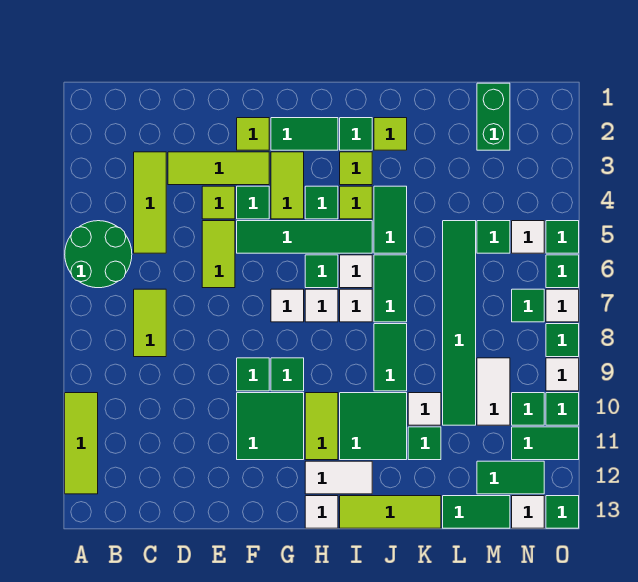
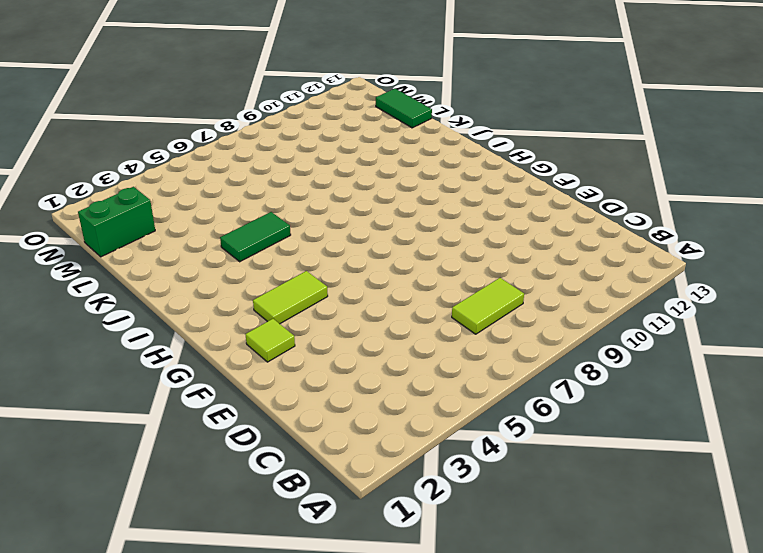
none -> green 2x2 round brick [65,221,132,288]
none -> lime 1x3 tile [65,393,98,494]
none -> lime 1x3 tile [134,152,166,253]
none -> lime 1x3 tile [168,152,269,185]

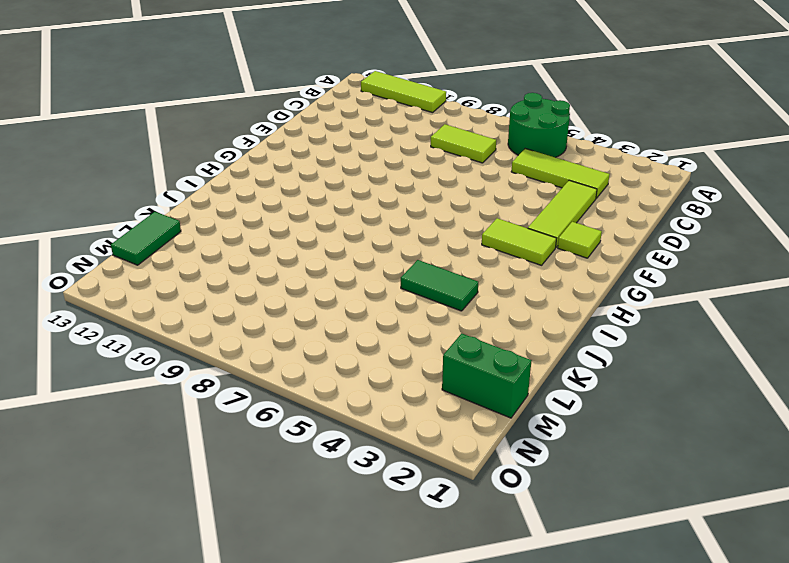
none -> lime 1x1 tile [202,186,235,219]
none -> lime 1x2 tile [202,221,235,288]
none -> green 1x1 tile [237,186,269,219]
none -> green 1x4 tile [237,221,372,253]

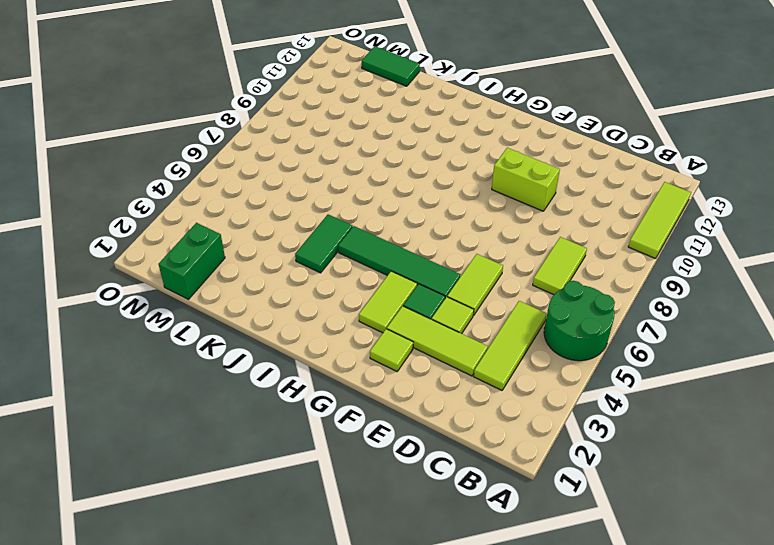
lime 1x2 brick [492,148,560,211] -> green 2x2 tile [237,393,304,460]
none -> green 1x1 tile [237,358,269,391]
none -> green 1x2 tile [271,118,338,150]
none -> white 1x1 tile [271,289,304,322]
none -> green 1x1 tile [271,358,304,391]

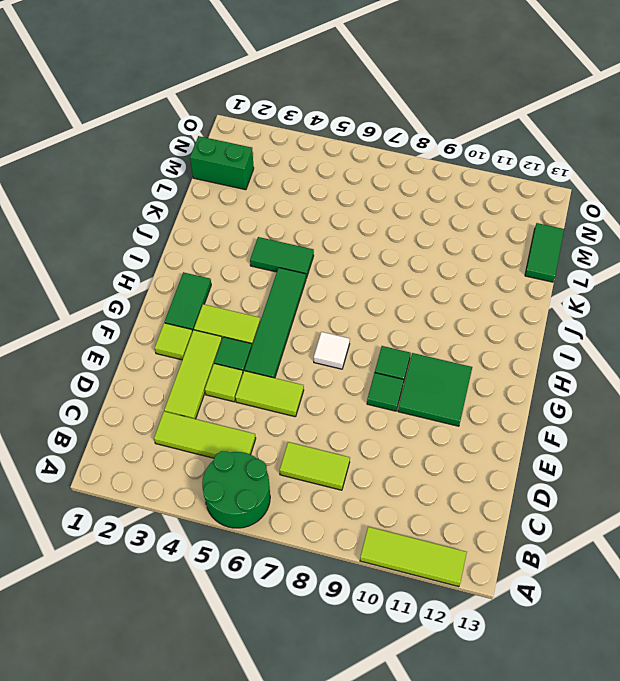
none -> green 1x1 tile [305,186,338,219]
none -> green 1x1 tile [305,255,338,288]
none -> white 1x1 tile [305,289,338,322]
none -> lime 1x2 tile [305,393,338,460]

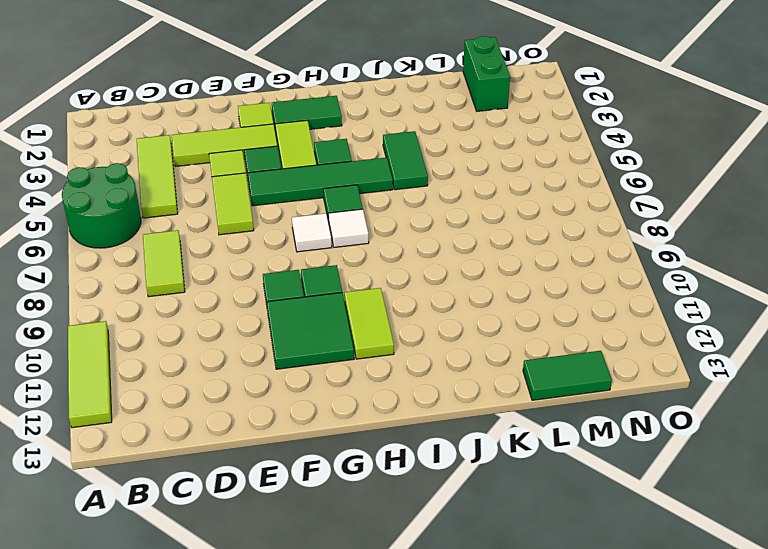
none -> white 1x2 tile [305,461,372,494]
none -> white 1x1 tile [305,496,338,528]
none -> green 1x1 tile [340,118,372,150]
none -> lime 1x1 tile [340,152,372,185]

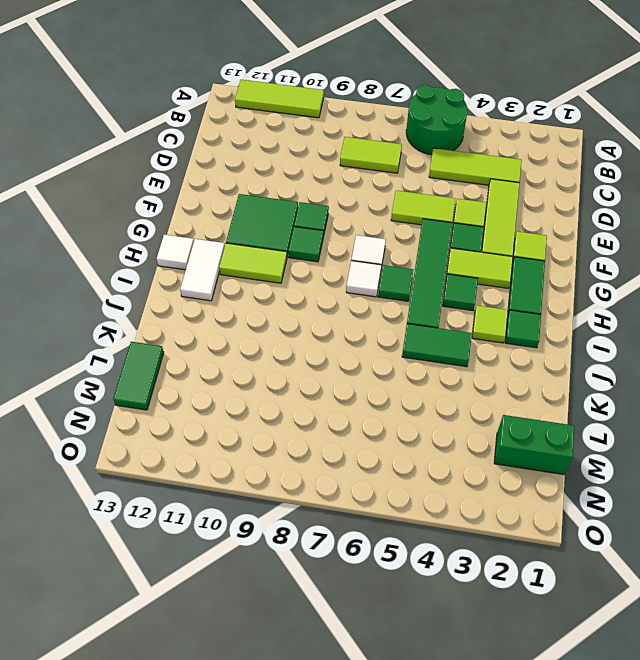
none -> lime 1x1 tile [340,186,372,219]
none -> white 1x1 tile [340,255,372,288]
none -> white 1x1 tile [340,289,372,322]
none -> green 2x2 tile [340,393,407,460]

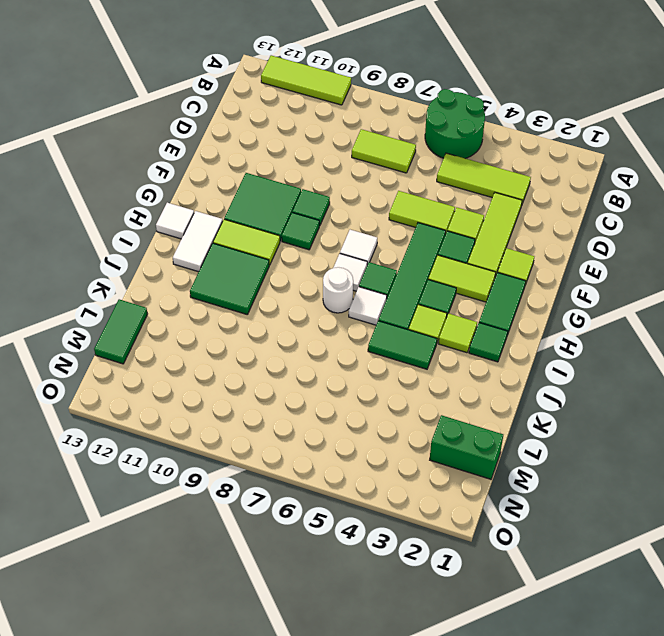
white 1x1 round brick [323,267,353,313] -> white 1x1 tile [340,289,372,322]
none -> lime 1x3 tile [340,496,441,528]
none -> lime 1x1 tile [374,118,407,150]
none -> green 1x2 tile [374,255,407,322]
none -> green 1x2 tile [374,324,407,391]

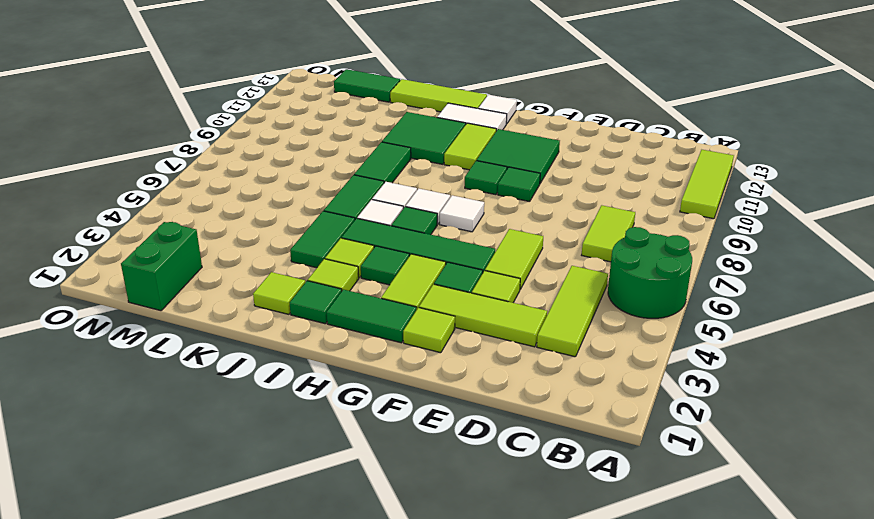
none -> white 1x1 tile [408,393,441,425]
none -> green 1x1 tile [408,427,441,460]
none -> green 1x6 tile [443,221,476,425]
none -> green 1x1 tile [477,221,510,253]

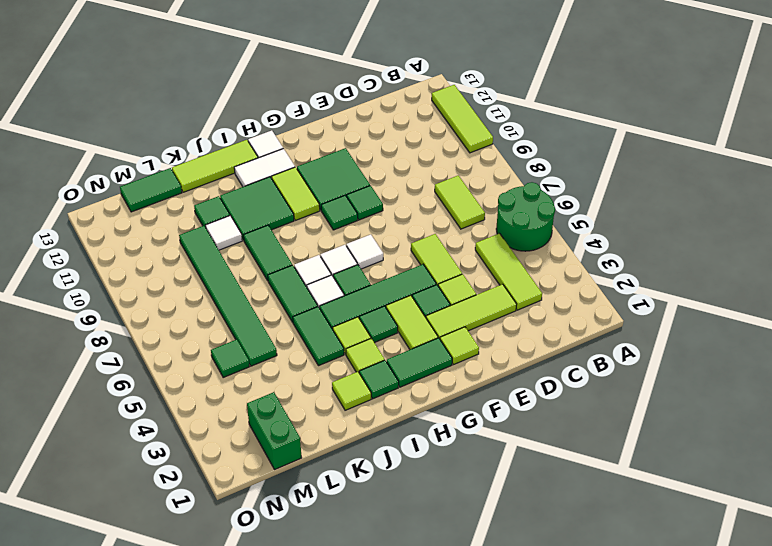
none -> white 1x2 tile [477,358,510,425]
none -> green 1x2 tile [477,461,544,494]
none -> white 1x1 tile [512,221,544,253]
none -> green 1x1 tile [512,289,544,322]

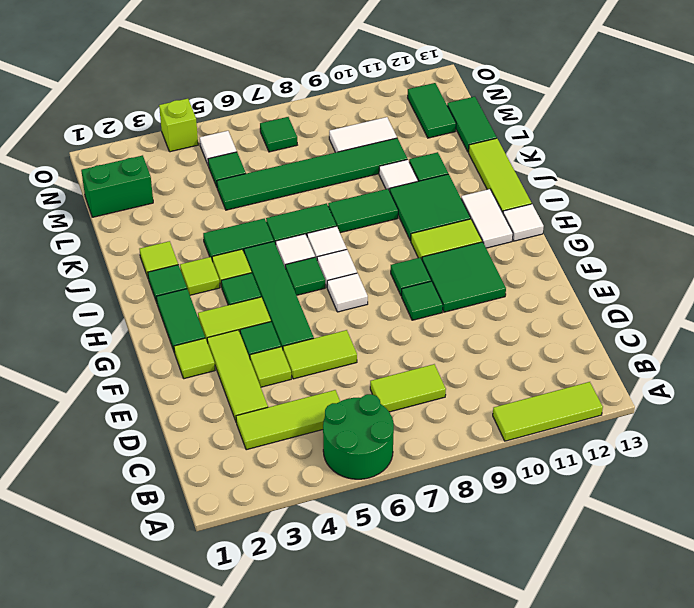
lime 1x1 brick [159,99,198,152] -> none
none -> green 1x1 tile [512,393,544,425]
none -> green 1x2 tile [512,427,579,460]
none -> white 1x1 tile [512,496,544,528]
none -> green 1x1 tile [546,221,579,253]

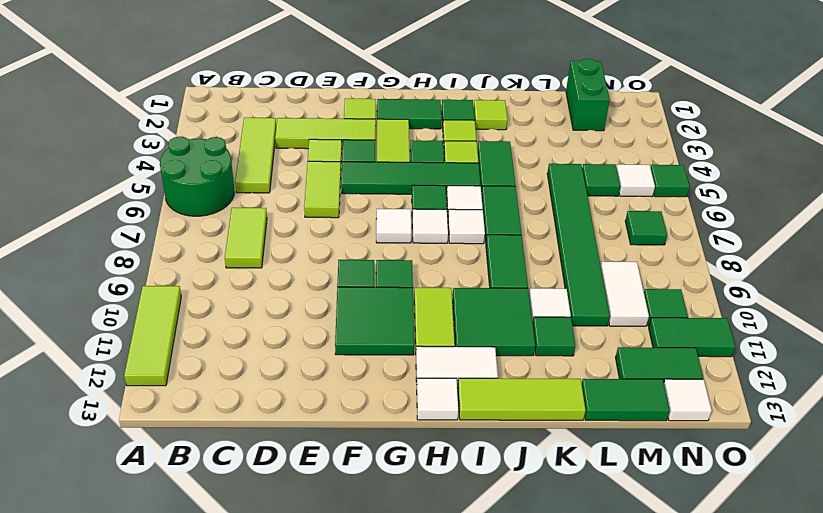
none -> green 1x1 tile [546,255,579,288]
none -> white 1x1 tile [546,289,579,322]
none -> green 1x1 tile [546,324,579,357]
none -> white 1x1 tile [546,358,579,391]

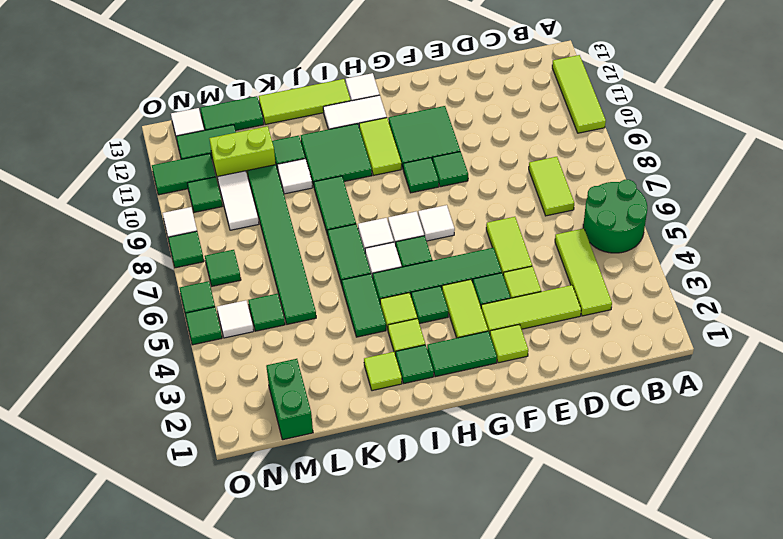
lime 1x2 brick [209,126,276,180] -> none
none -> white 1x1 tile [546,289,579,322]
none -> green 1x1 tile [546,393,579,425]
none -> green 1x1 tile [546,496,579,528]

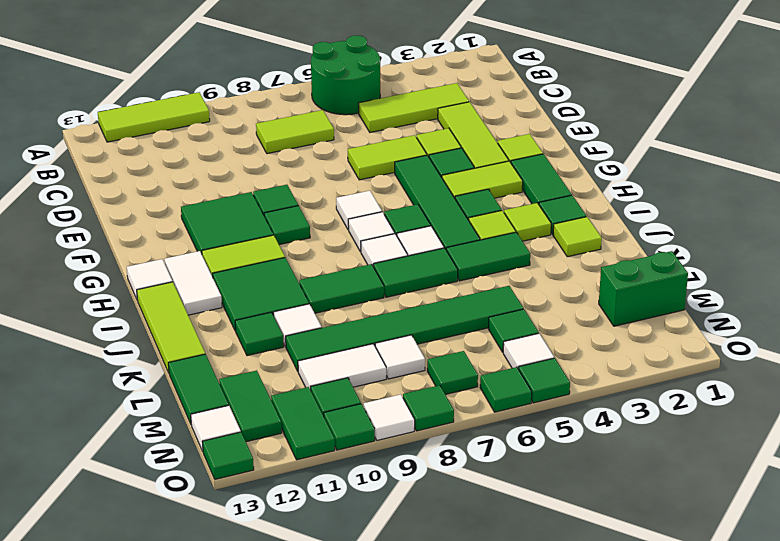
white 1x1 tile [375,335,425,379] -> white 1x1 tile moved to [546,289,579,322]

